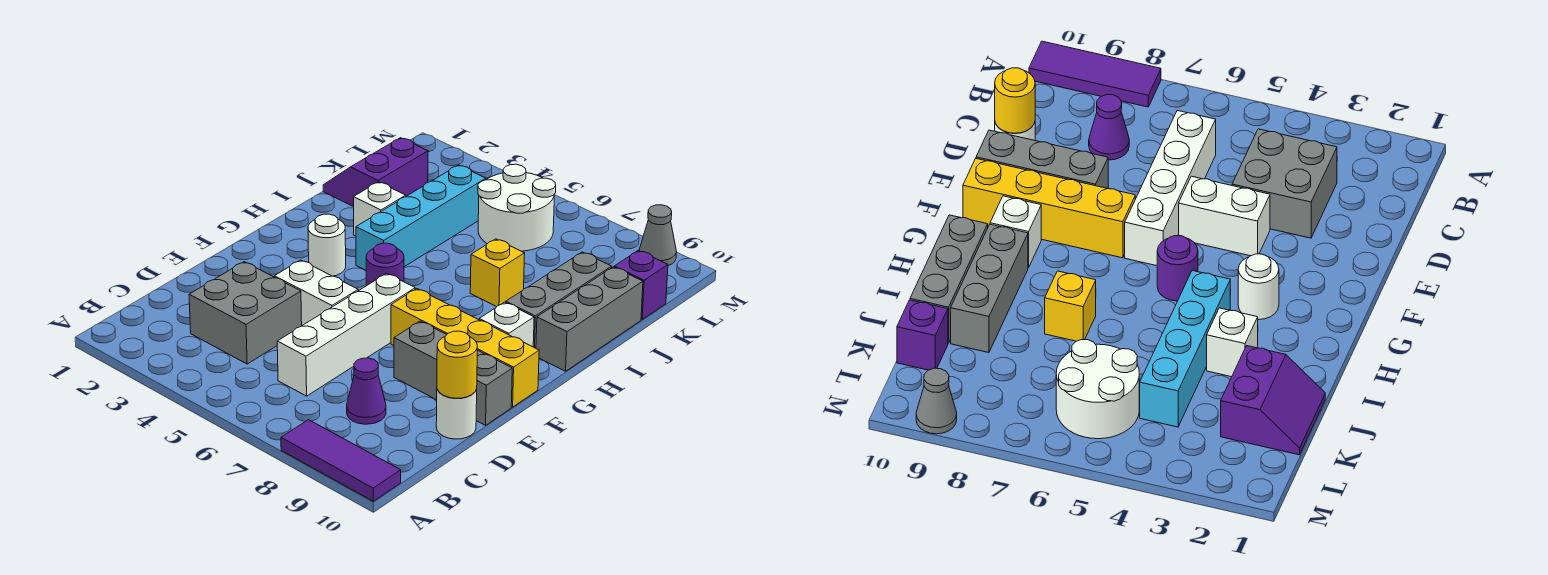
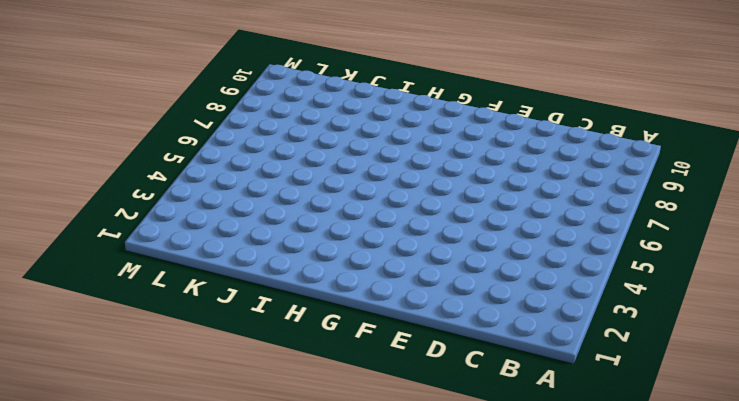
none -> purple 1x3 tile [281,420,401,501]
none -> grey 2x2 brick [189,262,302,364]
none -> white 1x4 brick [277,273,415,396]

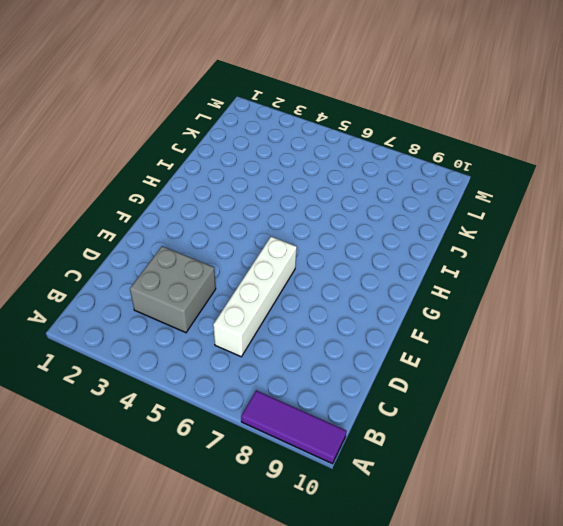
none -> purple 1x1 cone [347,358,386,424]
none -> white 1x1 round brick [436,389,477,439]
none -> white 1x2 brick [274,260,358,325]

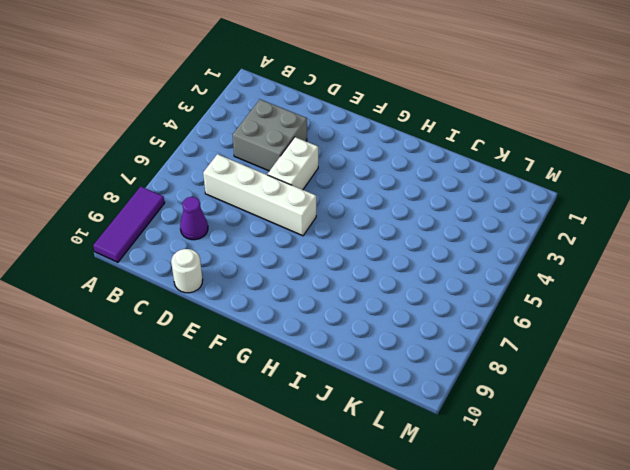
none -> grey 1x3 brick [394,321,512,425]
none -> yellow 1x4 brick [391,289,539,407]
none -> white 1x1 round brick [308,214,346,276]

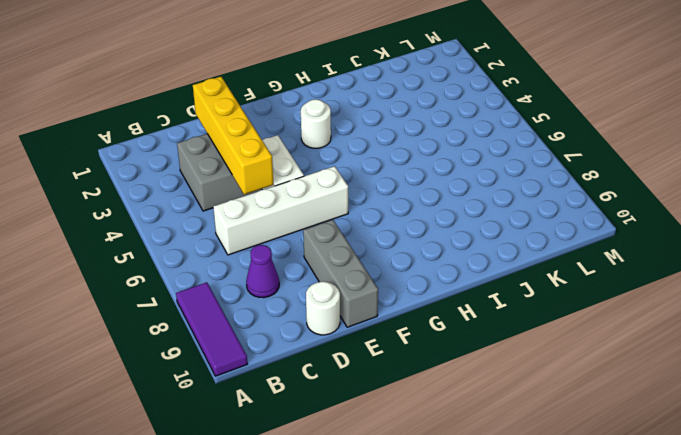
yellow 1x4 brick [193,77,274,194] -> yellow 1x4 brick moved to [391,289,539,407]
none -> purple 1x1 round brick [366,243,404,286]
none -> white 1x1 brick [479,302,534,347]
none -> cyan 1x4 brick [356,165,486,270]

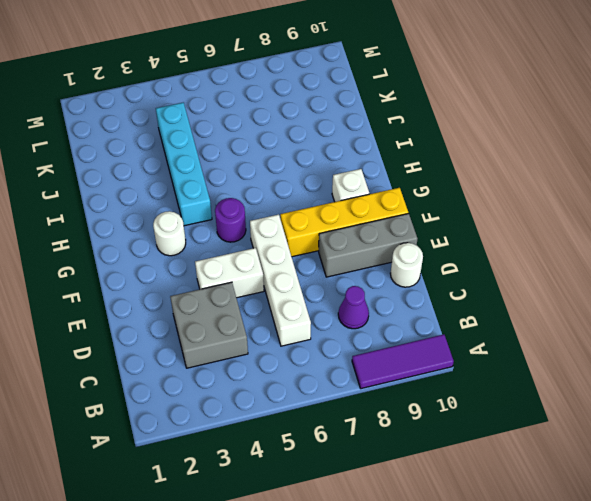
none -> grey 1x3 brick [506,252,612,348]
none -> grey 1x3 brick [536,267,643,371]
none -> white 1x1 brick [353,182,406,236]

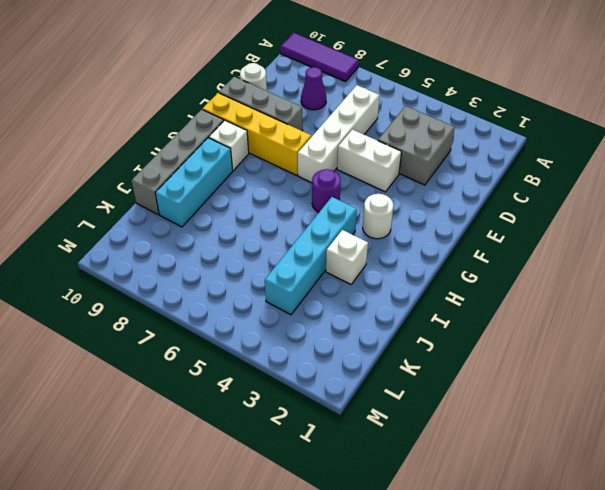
grey 1x4 brick [132,109,224,214] -> grey 1x3 brick [536,267,643,371]
cyan 1x3 brick [155,138,233,227] -> grey 1x3 brick [506,252,612,348]
none -> yellow 1x1 brick [470,239,525,307]
none -> purple 2x2 slope [323,138,428,207]
none -> white 2x2 round brick [478,164,556,251]

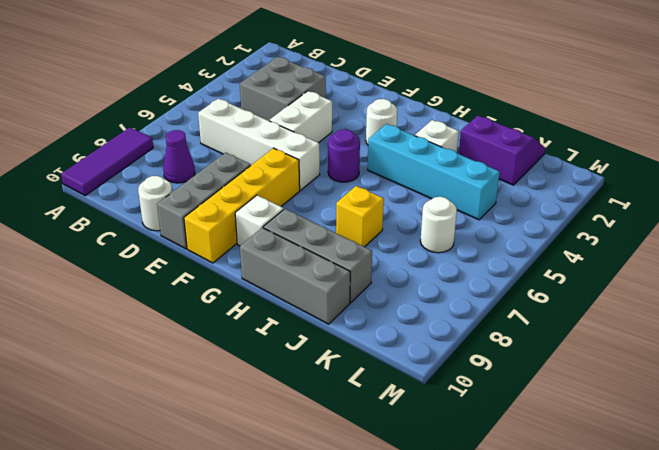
white 1x1 round brick [420,197,457,253] -> white 2x2 round brick [478,164,556,251]
none -> purple 1x1 brick [614,250,668,319]
none -> grey 1x1 cone [639,205,677,266]
none -> yellow 1x1 round brick [437,331,477,398]

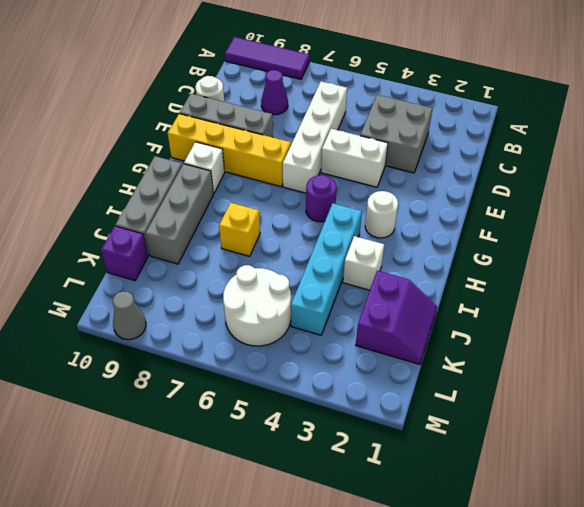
none -> yellow 1x1 round brick [437,331,477,398]

